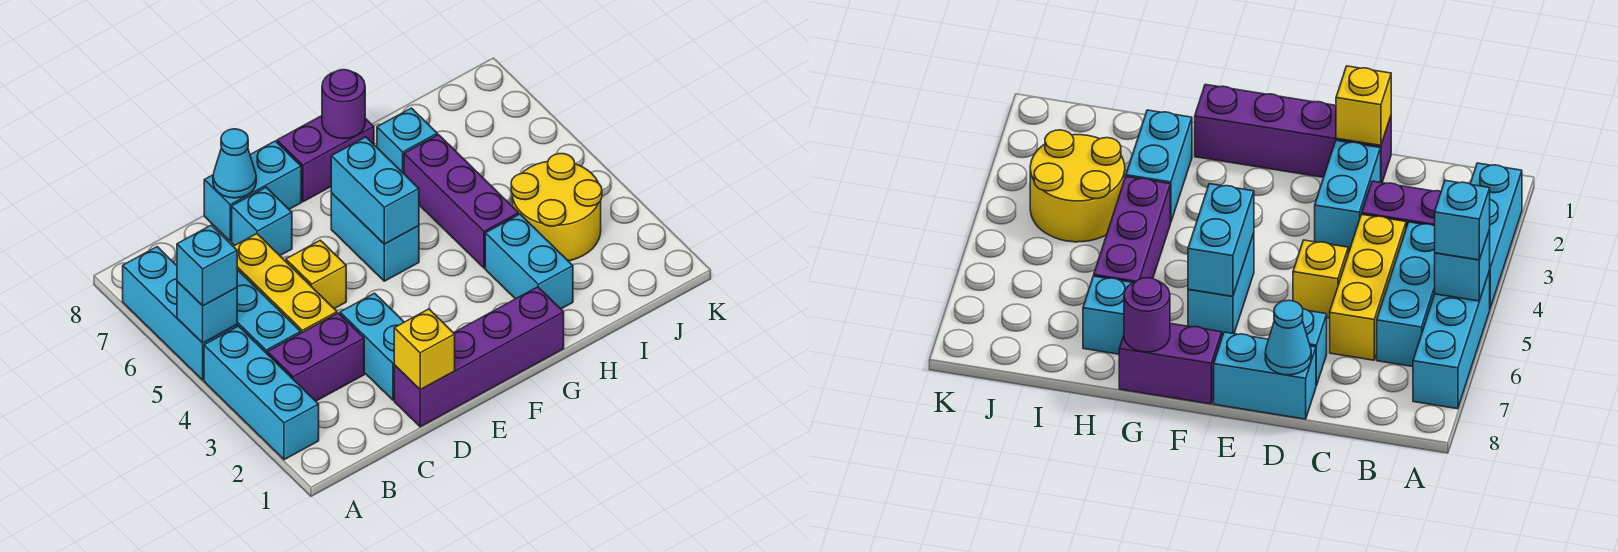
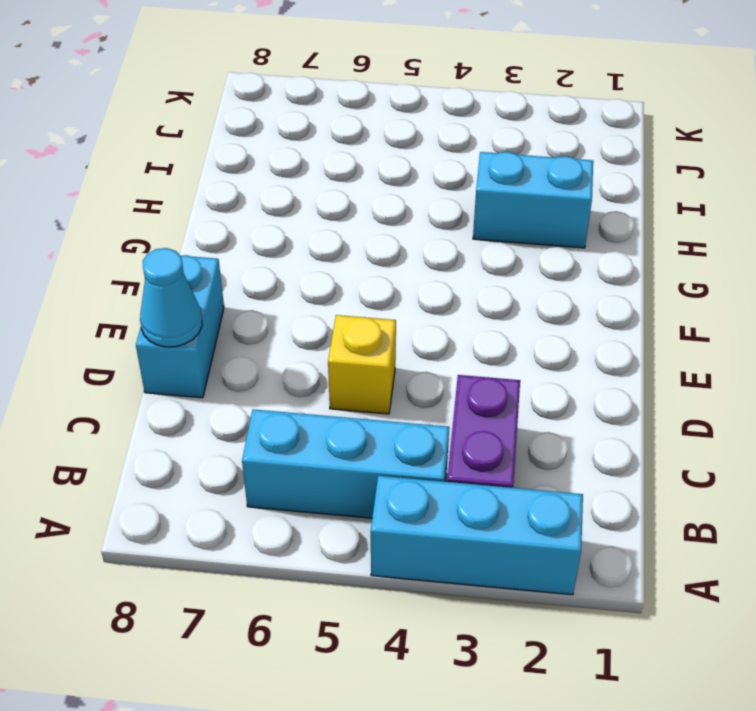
none -> cyan 1x3 brick [123,247,237,380]
none -> yellow 1x3 brick [233,234,337,333]
none -> purple 1x4 brick [394,287,564,427]

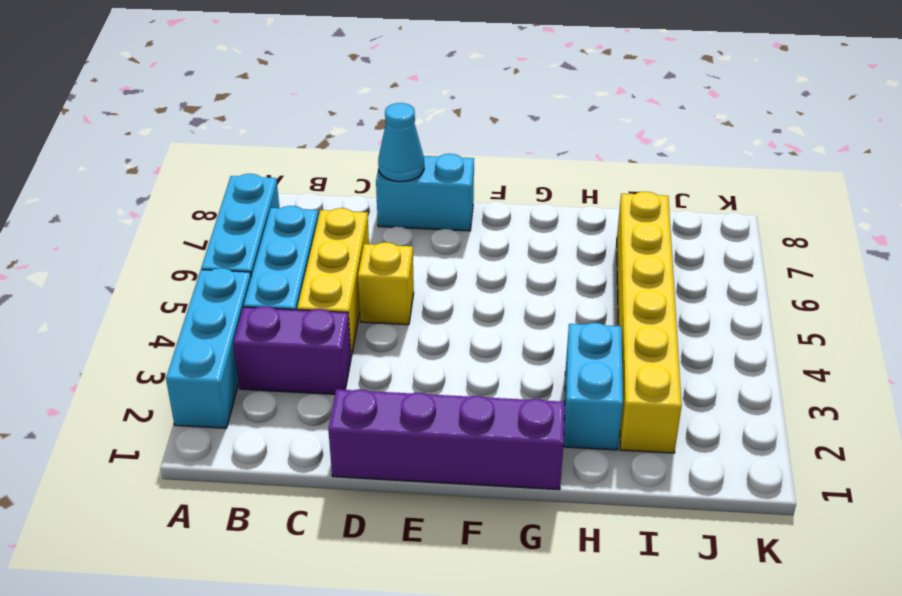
yellow 1x6 brick [617,192,682,453] -> yellow 2x2 round brick [511,154,602,261]
none -> cyan 1x2 brick [340,293,404,400]
none -> cyan 1x1 brick [232,187,292,255]
none -> cyan 1x2 brick [331,193,419,281]

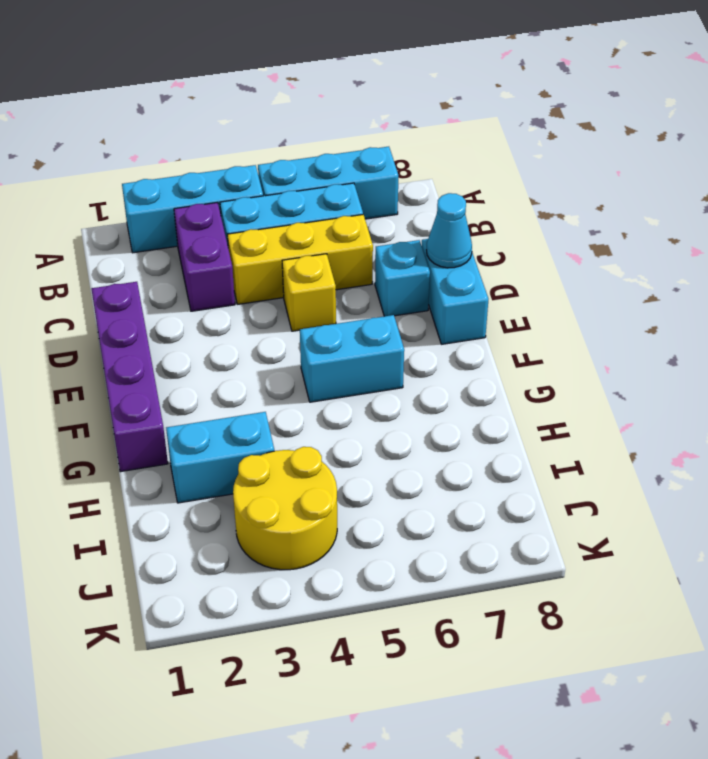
none -> cyan 1x2 brick [340,293,404,400]
none -> purple 1x2 brick [277,116,374,202]
none -> purple 1x3 brick [404,135,519,268]

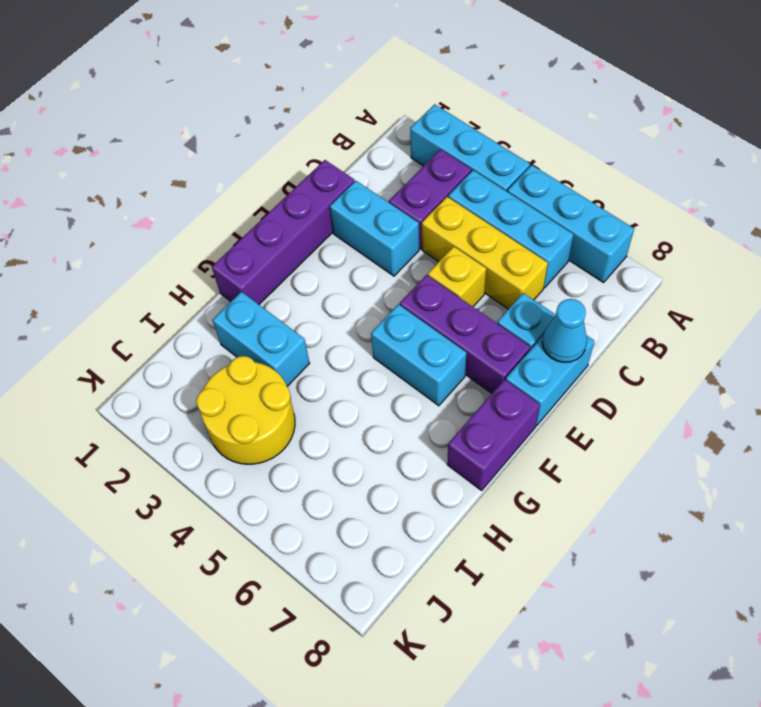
purple 1x3 brick [400,275,530,393] -> purple 1x3 brick moved to [404,135,519,268]
none -> cyan 1x1 brick [377,108,437,174]
none -> cyan 1x1 brick [177,281,237,343]
none -> yellow 1x1 brick [394,309,455,390]

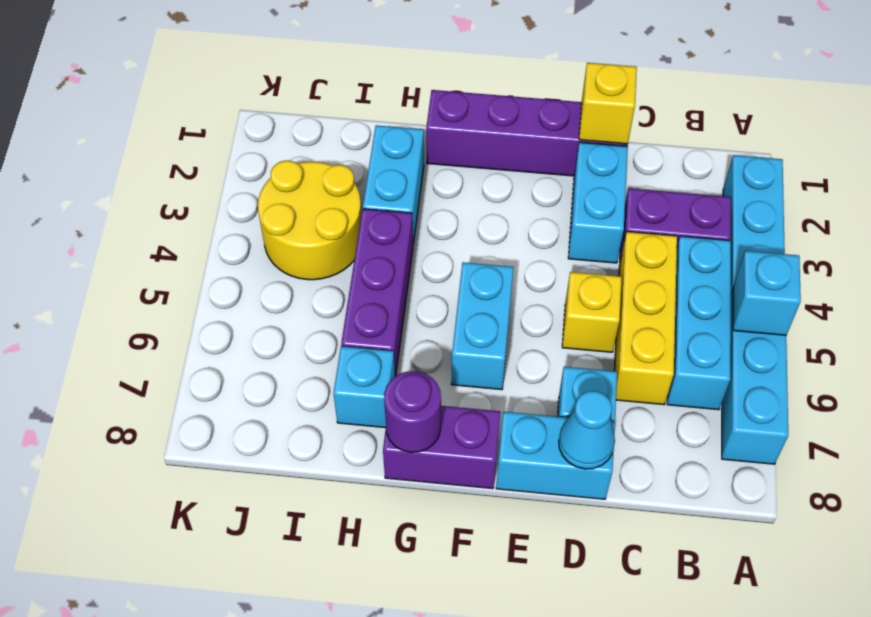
none -> cyan 1x2 brick [331,137,419,244]
none -> cyan 1x1 brick [177,225,237,306]

